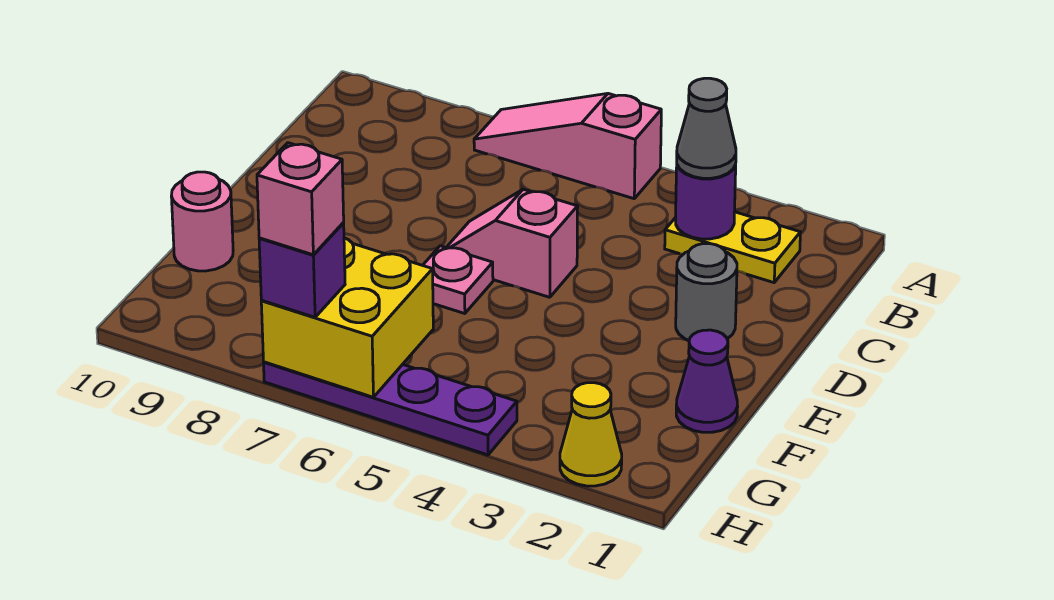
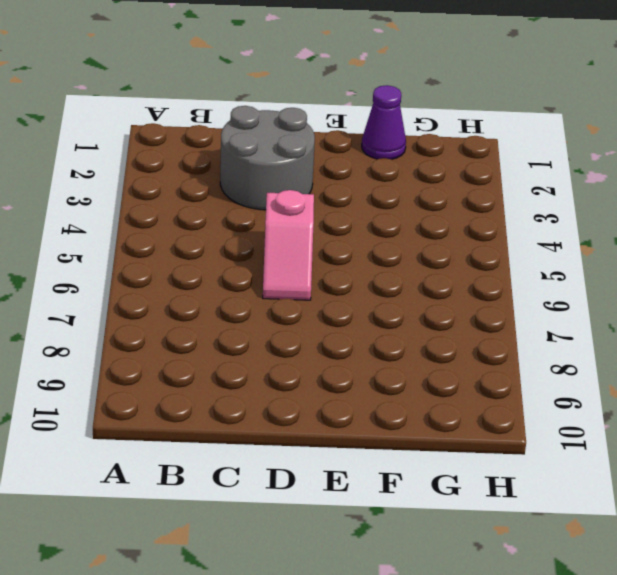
grey 2x2 round brick [220,106,315,210] -> grey 1x1 round brick [676,244,737,340]
none -> pink 1x3 slope [474,93,661,199]
none -> yellow 1x2 plate [665,212,800,283]
none -> pink 1x1 plate [423,246,493,314]

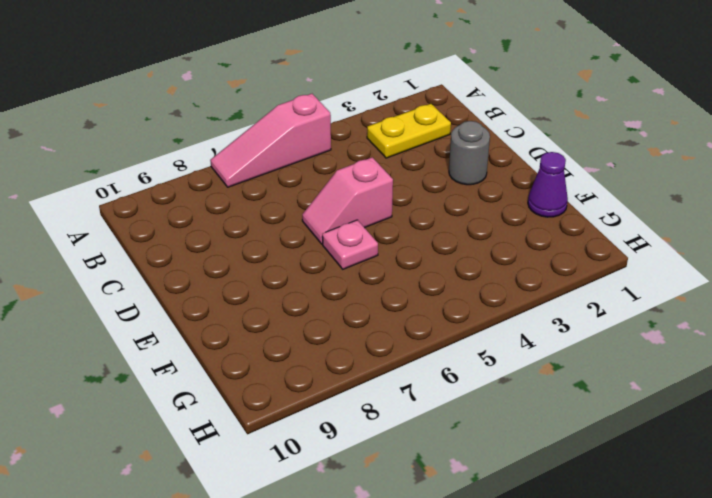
none -> pink 1x1 round brick [171,172,233,271]
none -> yellow 1x1 cone [560,383,622,486]
none -> purple 1x4 plate [264,362,517,455]

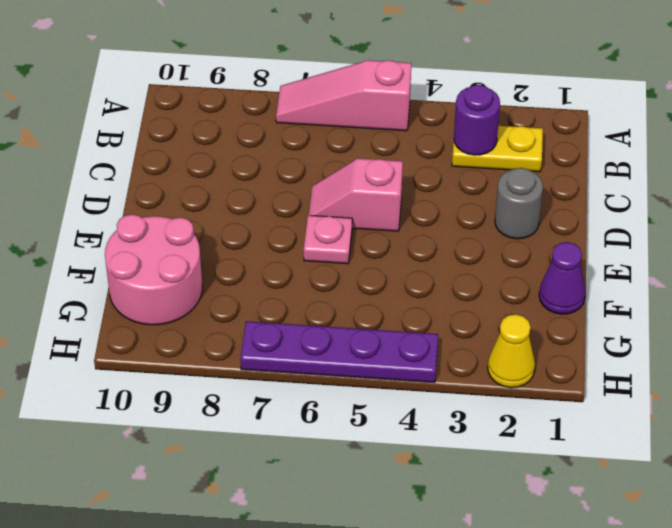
pink 2x2 round brick [105,215,202,325] -> pink 1x1 round brick [171,172,233,271]
none -> yellow 2x2 brick [261,238,433,397]
none -> grey 1x1 cone [677,78,736,178]
none -> purple 1x1 brick [259,223,345,317]

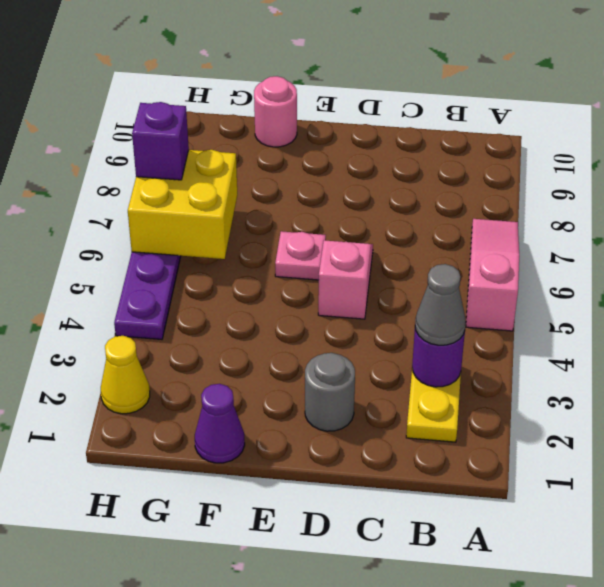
none -> pink 1x1 brick [257,143,344,255]

